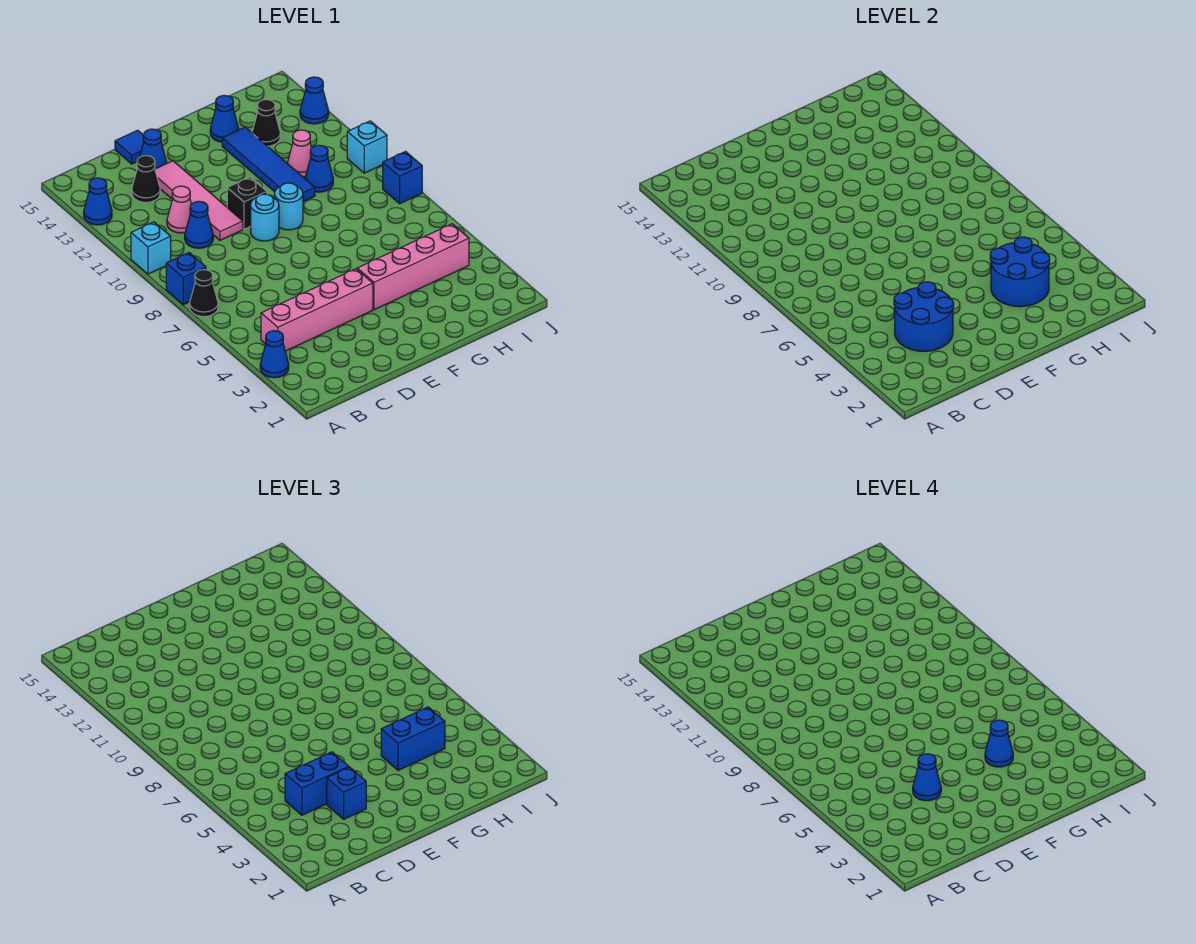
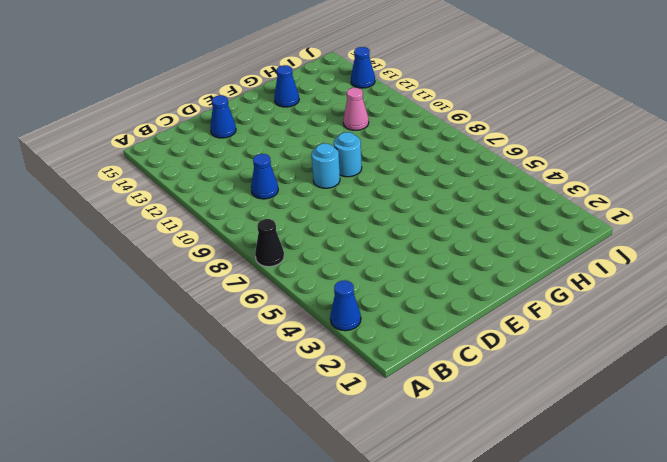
none -> blue 1x1 brick [166,253,206,305]
none -> cyan 1x1 brick [131,222,171,274]
none -> blue 1x1 cone [84,178,112,225]
none -> pink 1x4 brick [261,269,373,351]

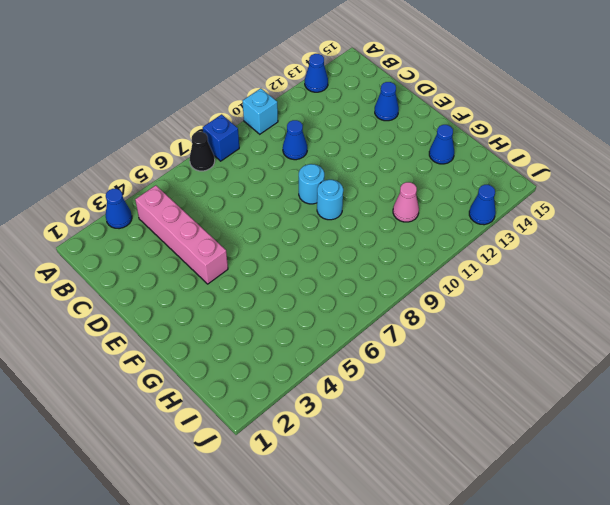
none -> pink 1x1 cone [167,186,191,233]
none -> black 1x1 cone [132,156,160,202]
none -> pink 1x4 tile [155,161,243,240]
none -> blue 1x1 tile [115,130,144,164]

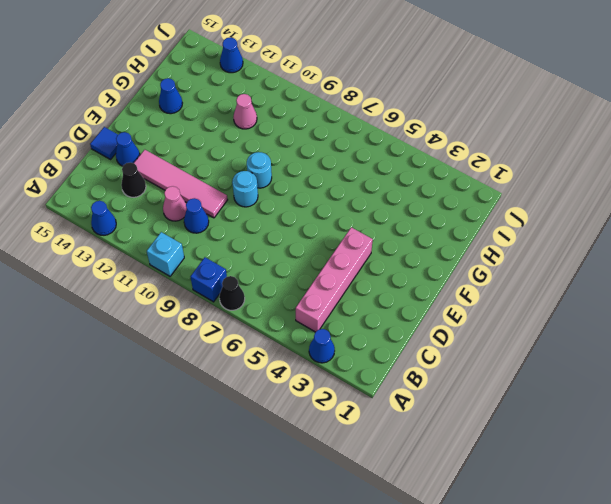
none -> black 1x1 brick [227,177,267,229]
none -> pink 1x4 brick [357,224,469,310]
none -> blue 1x4 tile [222,127,315,202]
none -> blue 1x1 cone [305,145,333,192]

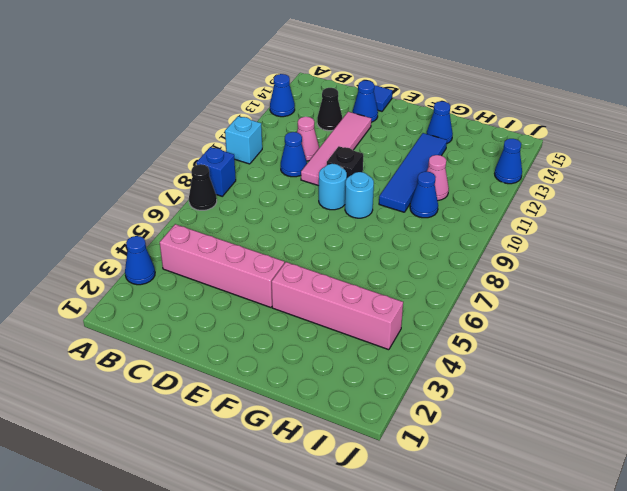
none -> black 1x1 cone [252,100,280,146]
none -> blue 1x1 brick [383,152,422,204]
none -> cyan 1x1 brick [347,121,387,173]
none -> blue 2x2 round brick [894,282,954,351]

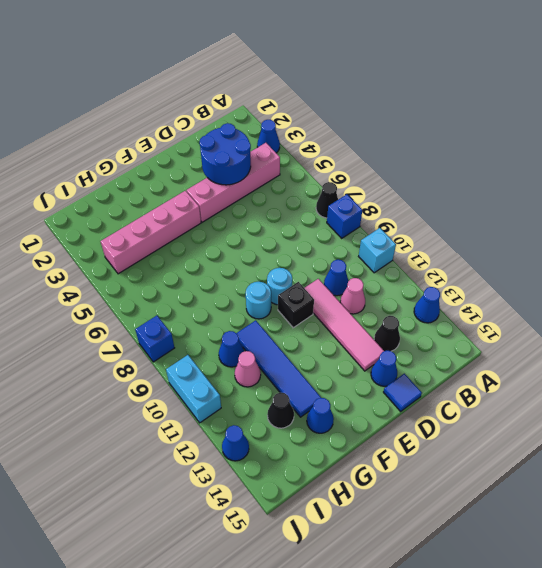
cyan 1x2 brick [166,355,221,423] -> cyan 1x1 brick [347,121,387,173]
none -> blue 2x2 round brick [990,237,1050,307]
none -> blue 1x2 brick [285,752,349,815]
none -> blue 1x1 brick [327,767,366,819]
none -> blue 1x2 brick [381,707,445,770]

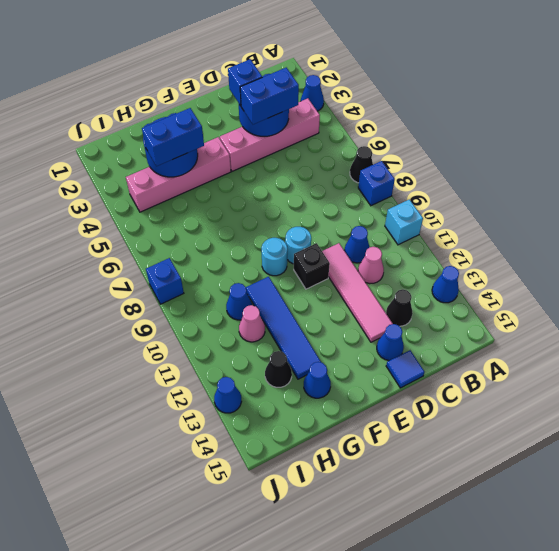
none -> cyan 1x1 brick [347,121,387,173]
none -> blue 1x1 cone [913,754,941,801]
none -> blue 1x1 cone [985,720,1013,767]

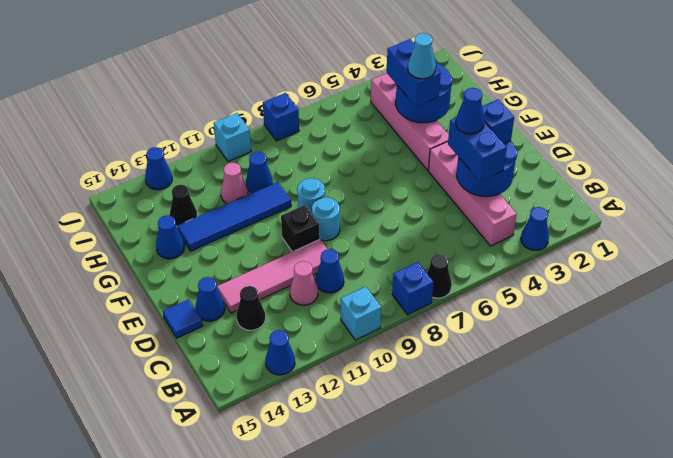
cyan 1x1 cone [408,33,436,79] -> blue 1x1 cone [985,720,1013,767]

